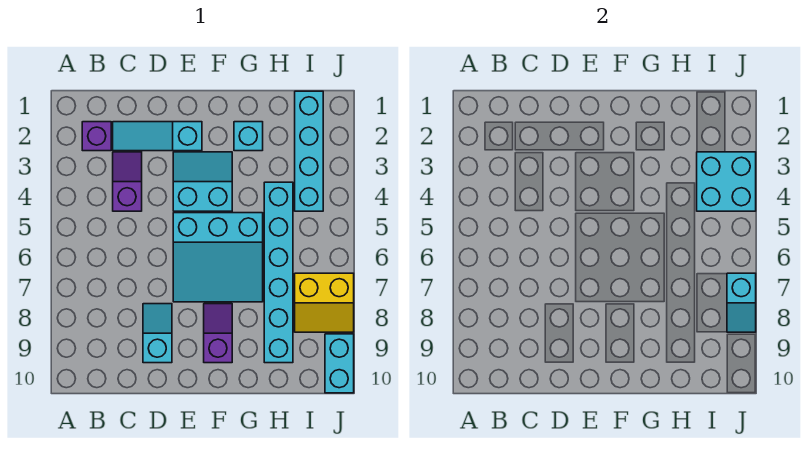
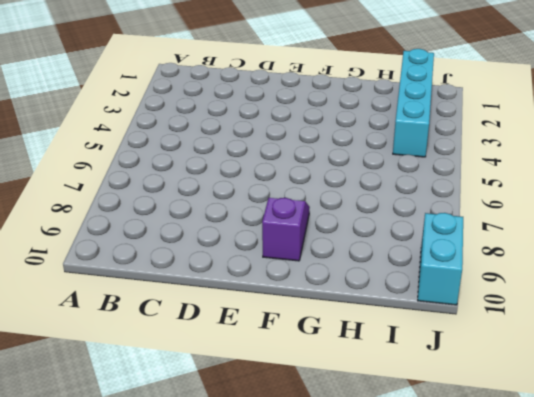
none -> purple 1x1 brick [82,122,111,151]
none -> cyan 1x3 slope [113,122,202,151]
none -> purple 1x2 slope [113,152,142,211]

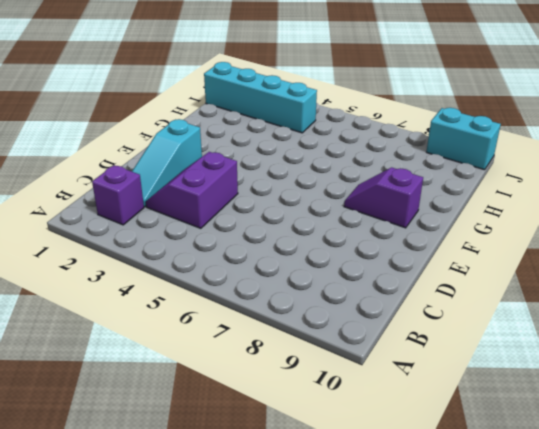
purple 2x2 slope [146,152,238,228] -> purple 1x2 slope [113,152,142,211]
none -> cyan 1x2 slope [143,304,172,363]
none -> cyan 2x2 slope [173,152,232,211]
none -> cyan 3x3 slope [173,213,263,302]

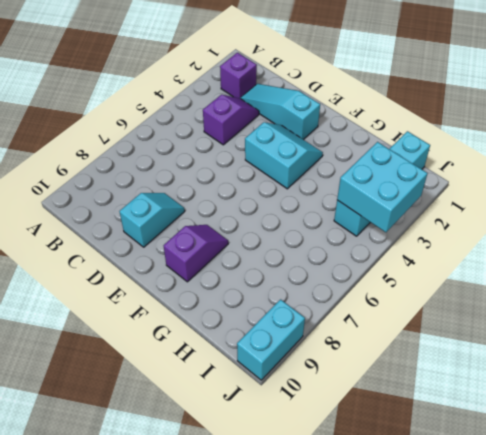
none -> cyan 3x3 slope [173,213,263,302]
none -> cyan 1x1 brick [234,122,263,151]
none -> cyan 1x6 brick [264,182,293,363]

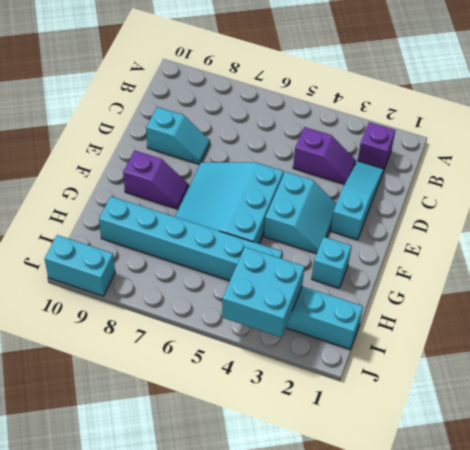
none -> yellow 2x2 slope [295,273,354,332]
none -> cyan 1x2 slope [727,273,756,332]

